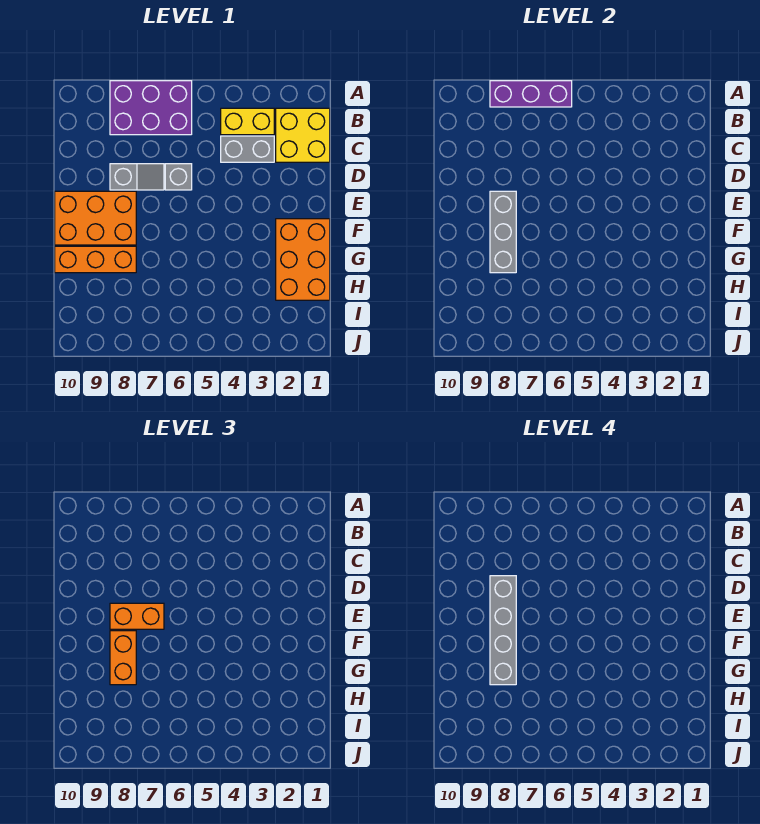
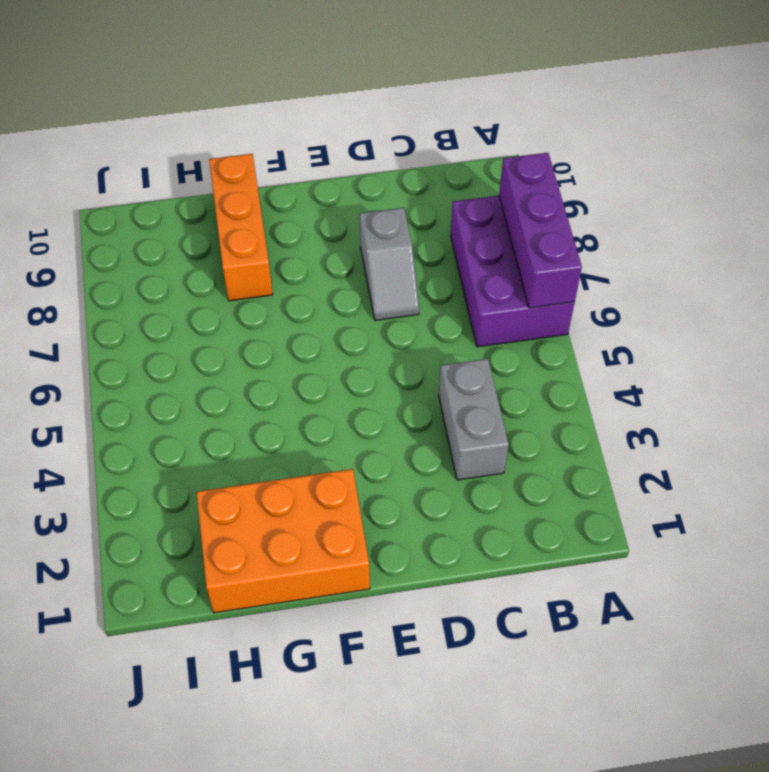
none -> yellow 2x2 brick [276,108,330,162]
none -> yellow 1x2 brick [221,108,274,135]
none -> grey 1x1 brick [165,164,192,190]

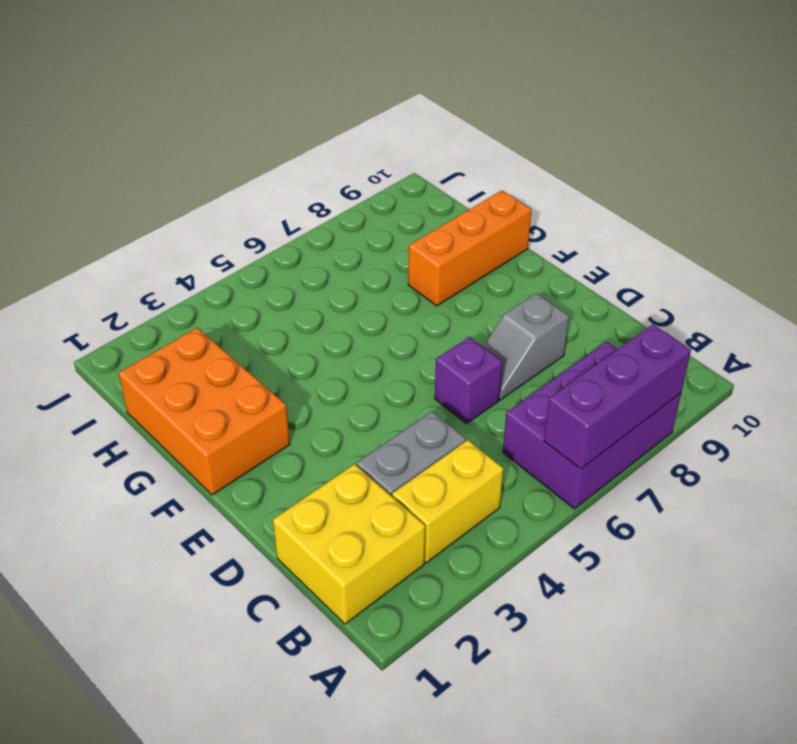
purple 1x1 brick [435,337,502,424] -> grey 1x1 brick [165,164,192,190]
none -> orange 2x3 brick [55,191,136,245]
none -> grey 1x3 brick [490,191,516,273]
none -> orange 1x2 brick [110,603,164,629]

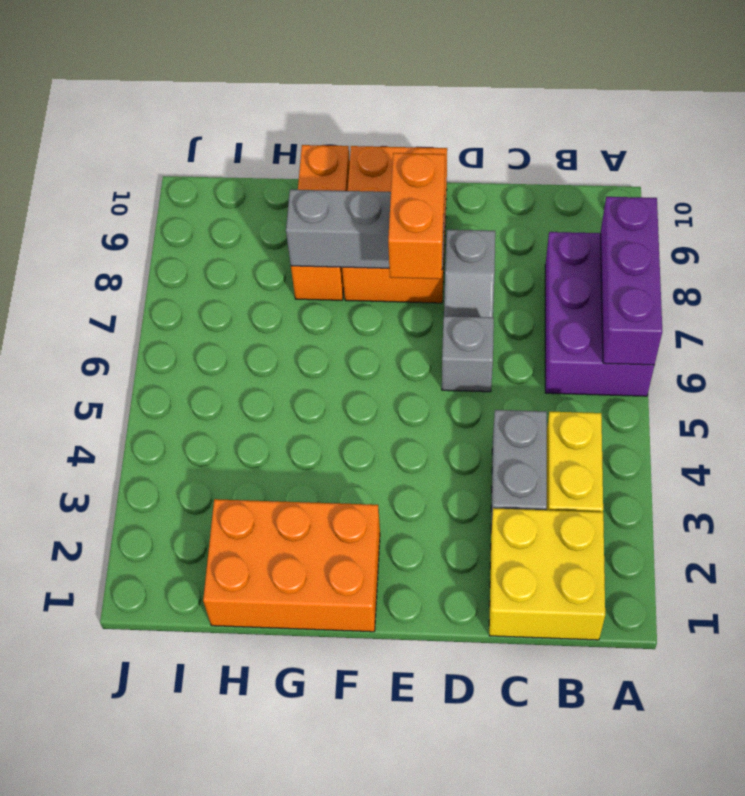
none -> orange 1x2 brick [110,631,136,685]
none -> grey 1x4 brick [490,576,516,685]

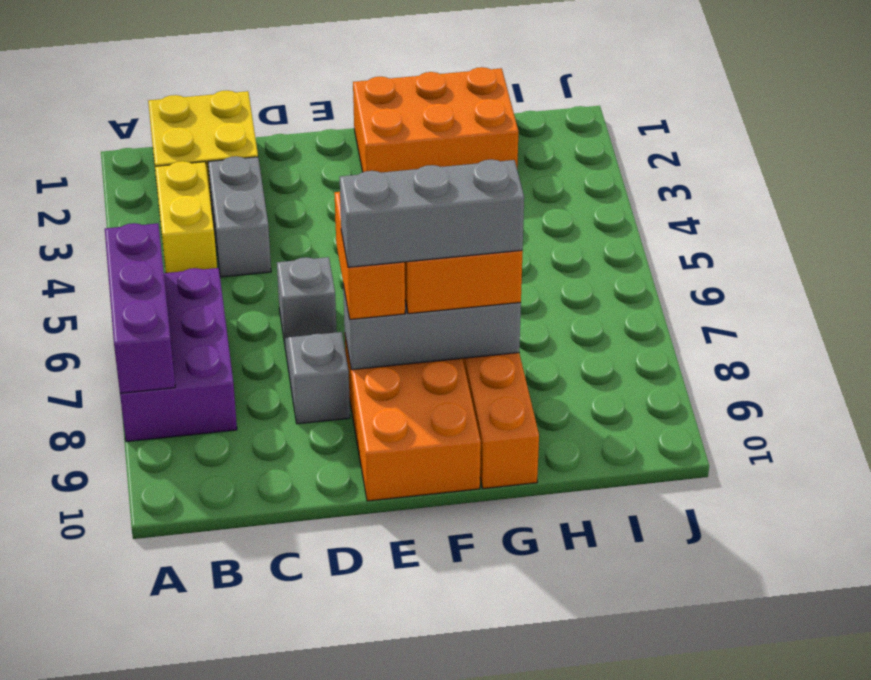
grey 1x3 brick [340,159,524,267] -> grey 1x4 brick [490,576,516,685]

